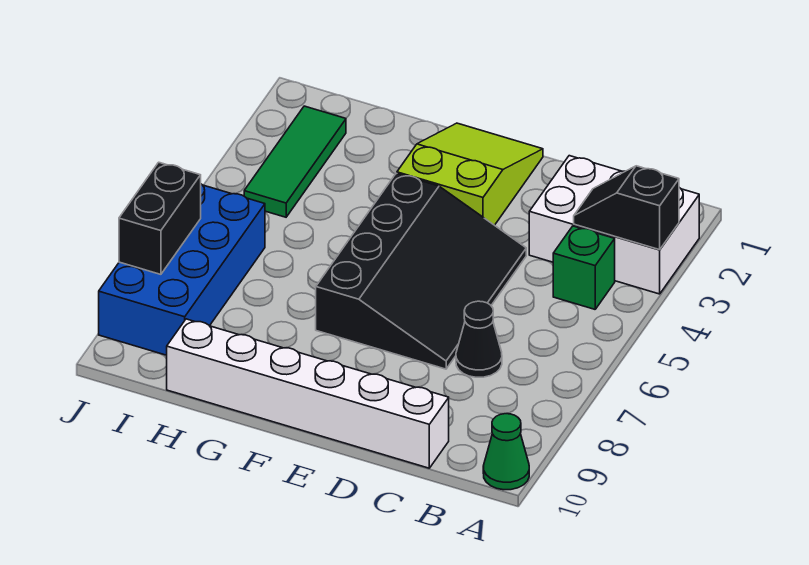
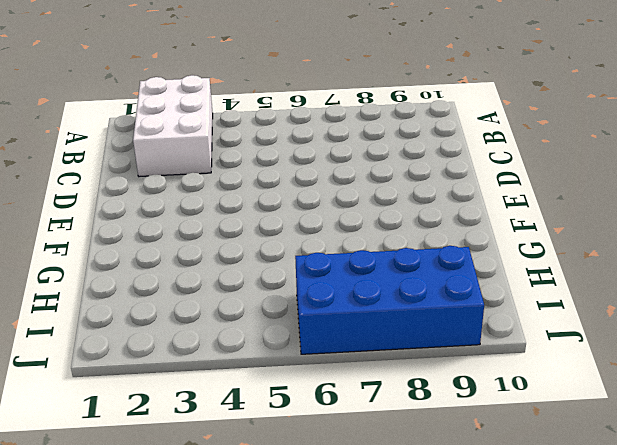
none -> green 1x1 cone [483,414,529,490]
none -> green 1x1 brick [553,226,615,309]

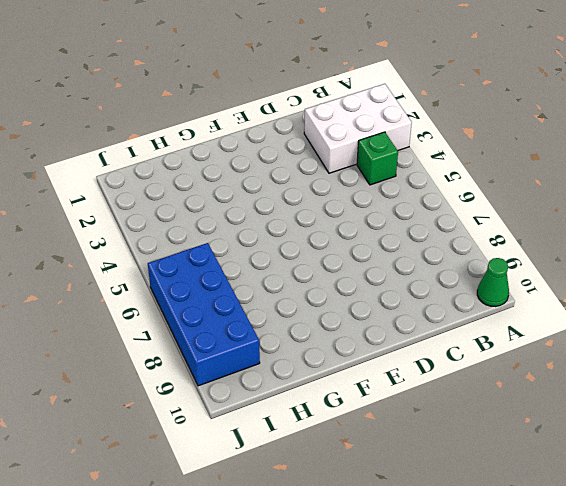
none -> black 1x1 cone [456,301,502,377]
none -> white 1x6 brick [167,319,449,468]

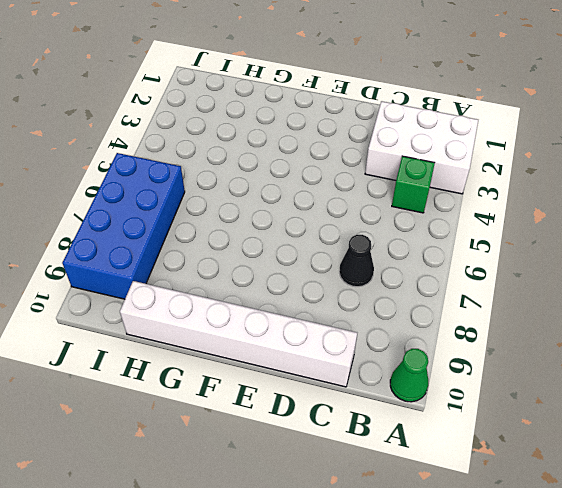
none -> black 3x4 slope [316,173,526,369]
none -> lime 2x3 slope [397,123,543,225]

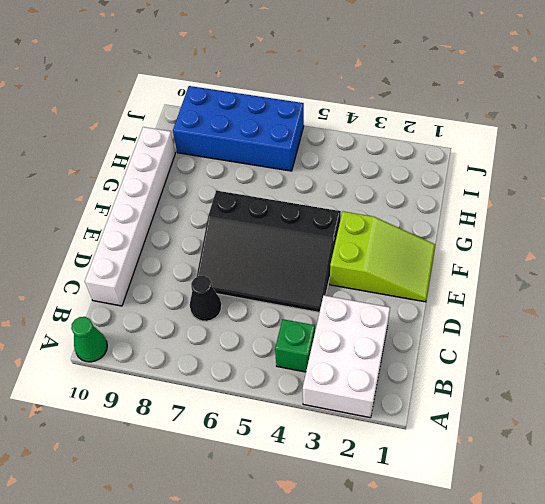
none -> green 1x3 tile [244,106,346,217]
none -> black 1x2 slope [574,166,679,250]

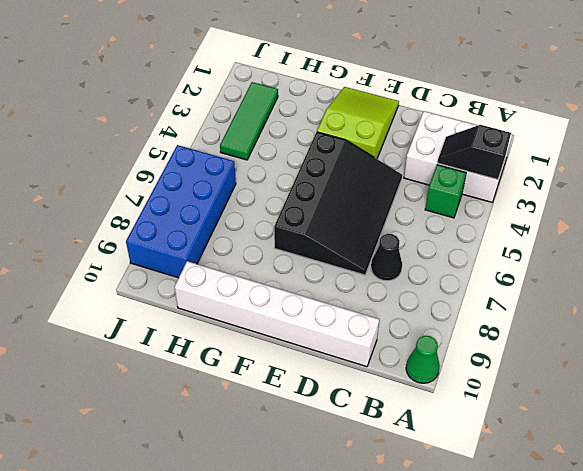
none -> black 1x2 brick [119,162,201,274]

